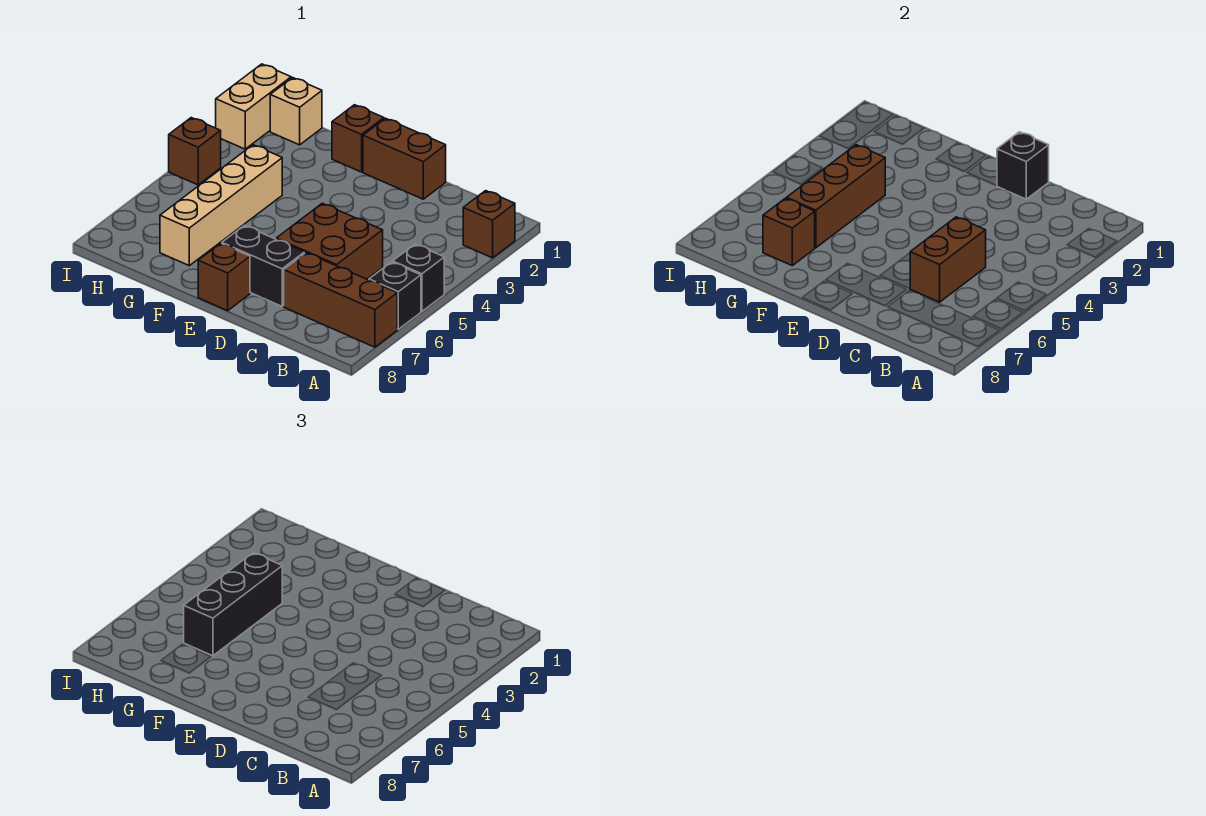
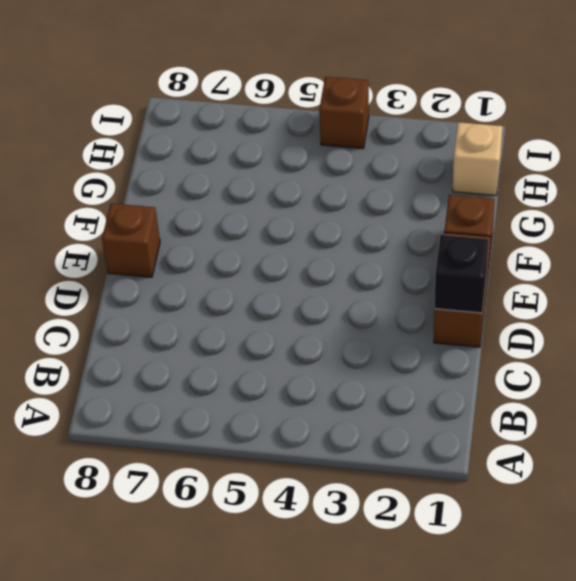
none -> brown 1x1 brick [463,191,515,258]
none -> black 1x1 brick [393,244,444,311]
none -> black 1x1 brick [369,262,421,329]

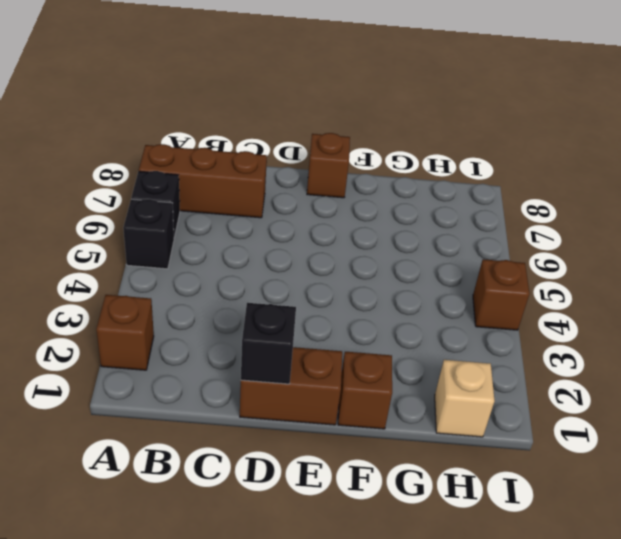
none -> brown 2x2 brick [276,203,383,279]
none -> black 1x2 brick [222,226,305,306]
none -> tan 1x4 brick [160,145,282,266]

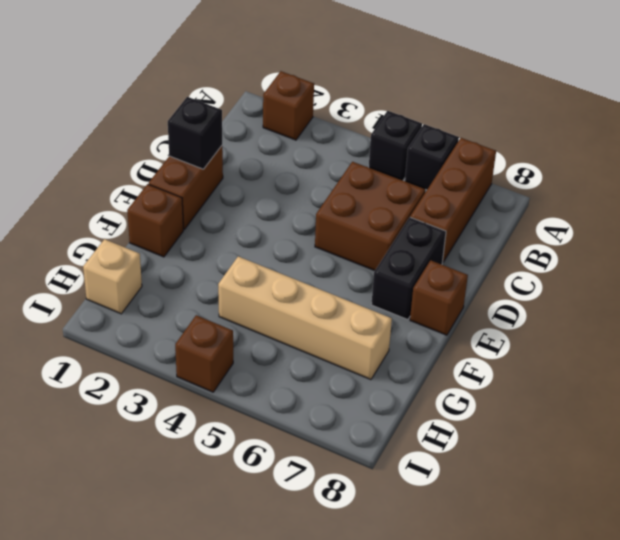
none -> tan 1x2 brick [216,64,291,149]
none -> brown 1x2 brick [910,217,986,302]
none -> brown 1x3 brick [787,145,885,248]

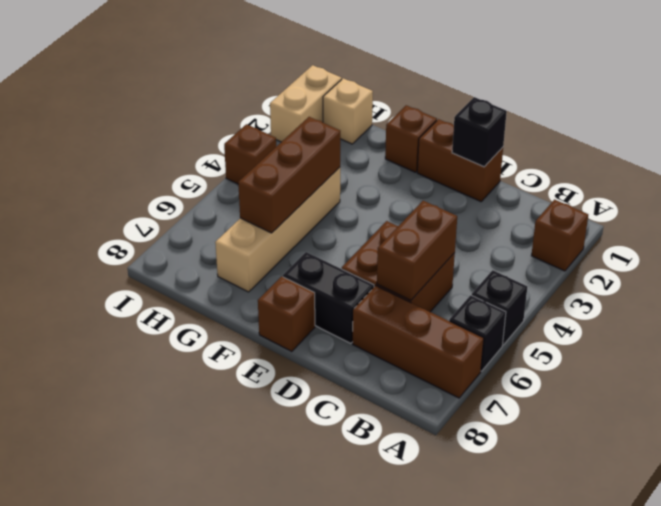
none -> brown 1x1 brick [763,198,815,266]
none -> black 1x3 brick [184,553,282,656]

